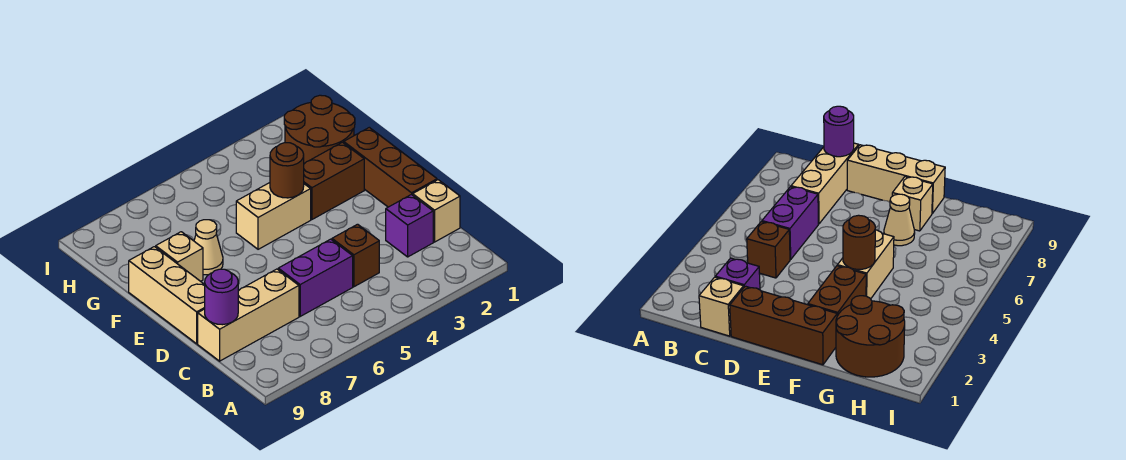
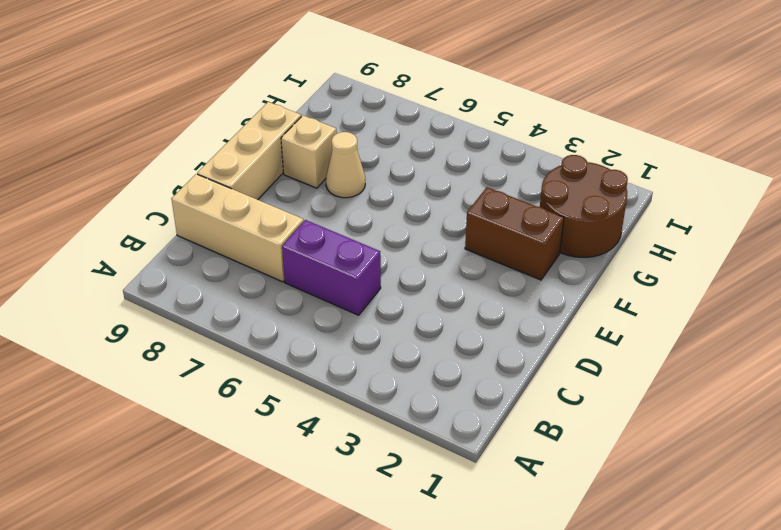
none -> tan 1x1 brick [413,180,460,242]
none -> purple 1x1 brick [386,195,433,257]
none -> brown 1x1 brick [332,224,379,287]

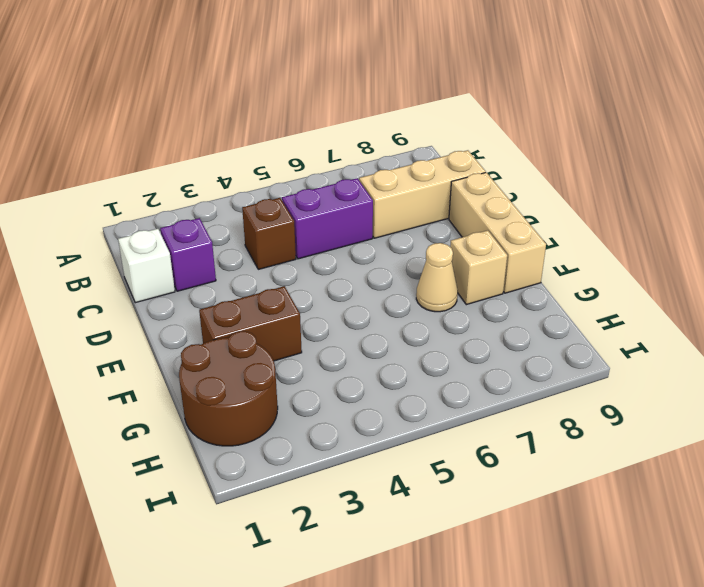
white 1x1 brick [118,229,175,303] -> tan 1x1 brick [413,180,460,242]
none -> brown 1x3 brick [344,127,437,207]
none -> tan 1x2 brick [236,183,311,249]
none -> purple 1x1 round brick [205,269,238,325]

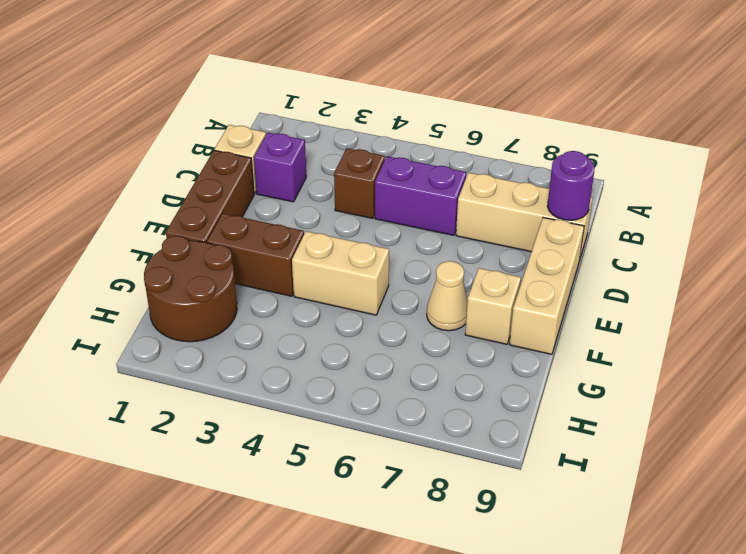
none -> brown 1x1 round brick [270,143,304,198]

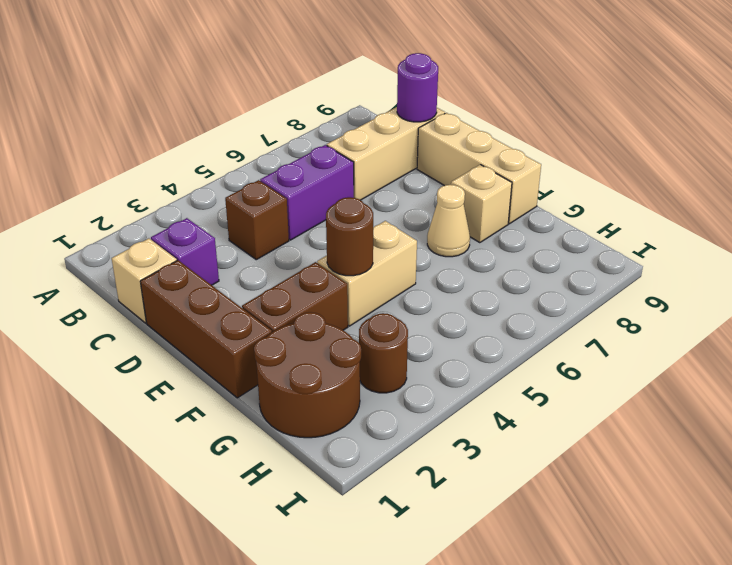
brown 1x1 round brick [359,313,408,393] -> none

